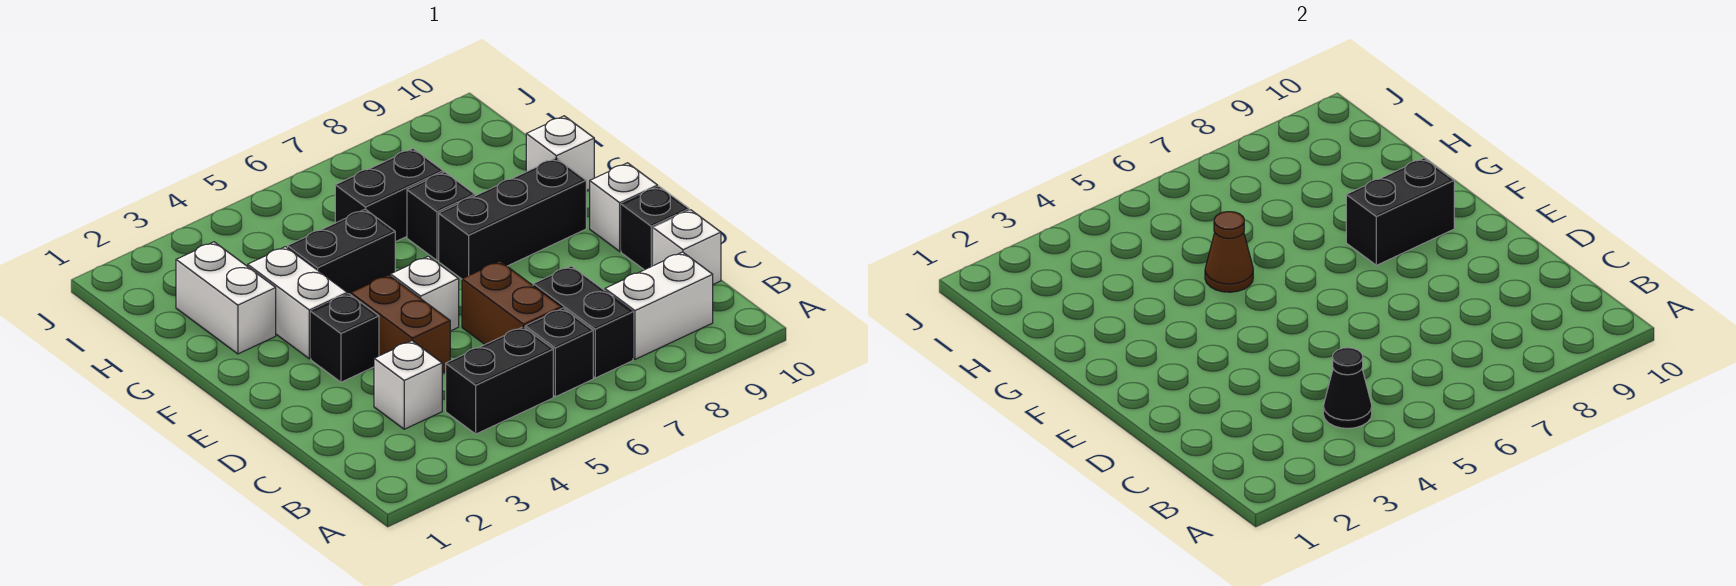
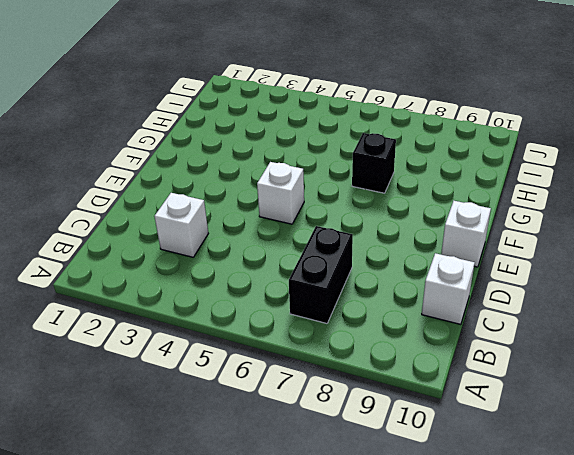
none -> black 1x2 brick [446,327,553,434]
none -> black 1x1 brick [525,308,593,397]
none -> white 1x2 brick [605,252,713,359]

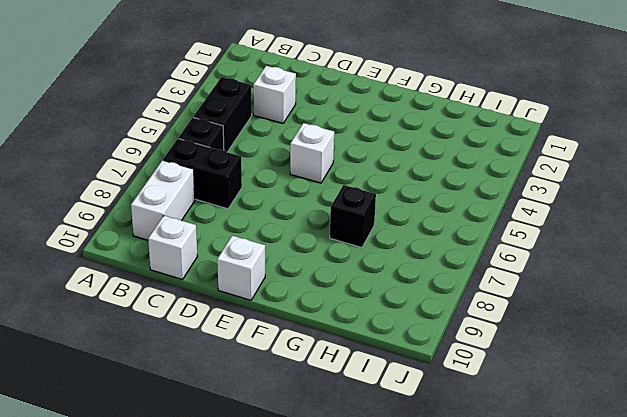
none -> brown 1x2 brick [462,261,562,344]
none -> brown 1x2 brick [351,275,450,373]
none -> black 1x1 brick [621,187,689,270]

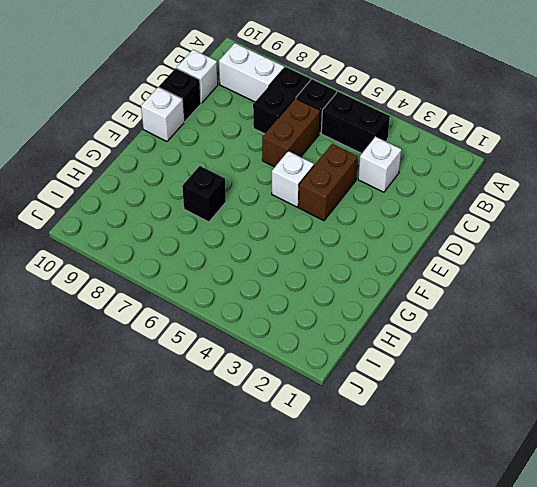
none -> black 1x1 brick [311,294,379,382]
none -> white 1x2 brick [248,247,347,359]
none -> black 1x3 brick [439,158,586,279]

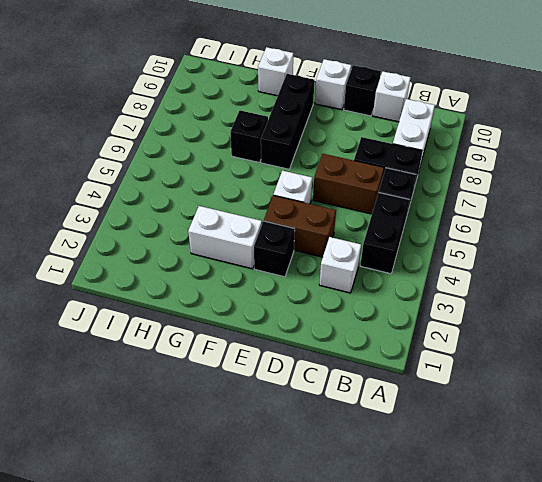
none -> white 1x2 brick [176,242,276,354]
none -> black 1x2 brick [287,209,395,295]
none -> black 1x2 brick [335,149,443,242]

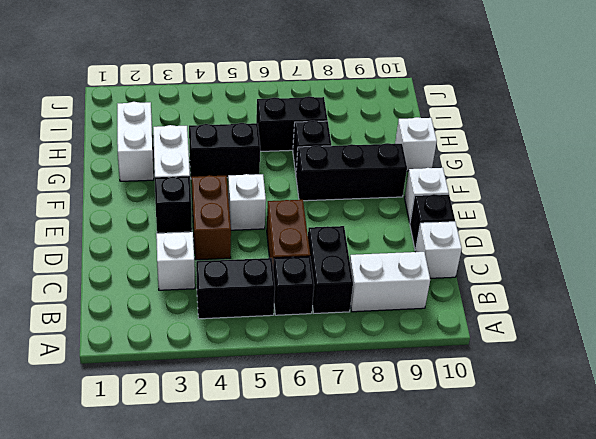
none -> black 1x1 cone [1323,348,1372,428]
none -> black 1x2 brick [1346,158,1454,265]
none -> brown 1x1 cone [1205,212,1253,292]

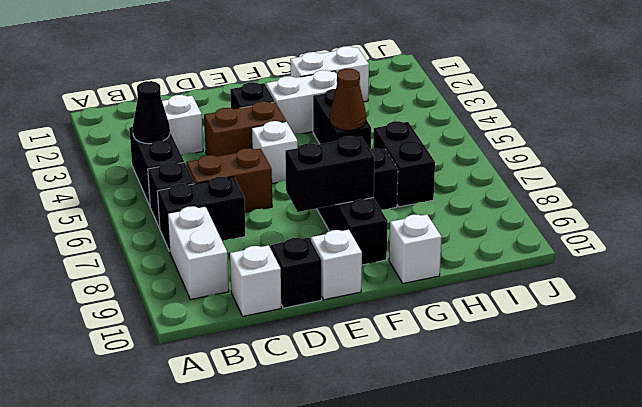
black 1x2 brick [285,136,375,212] -> black 1x2 brick turned to [1346,158,1454,265]

